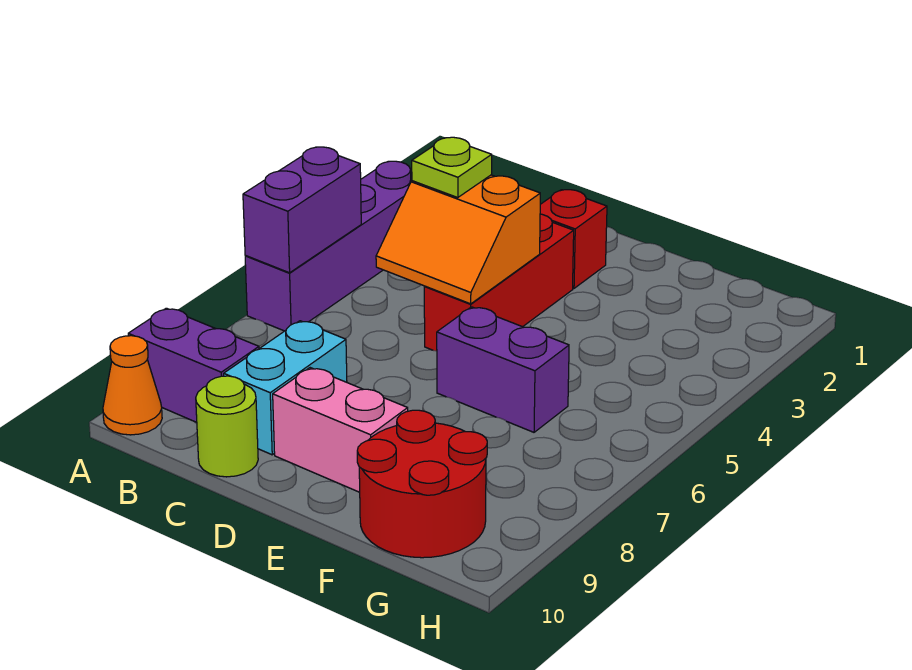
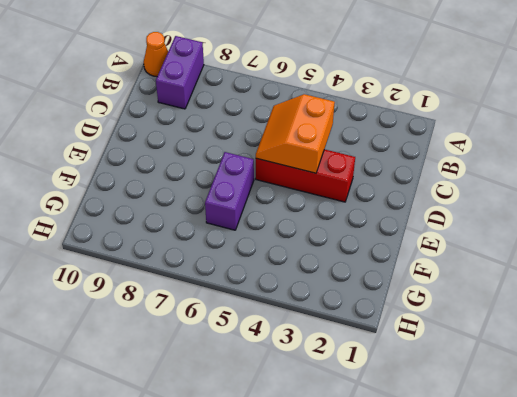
none -> purple 1x4 brick [245,161,412,331]
none -> cyan 1x2 brick [224,321,347,455]
none -> lime 1x1 round brick [196,376,258,477]

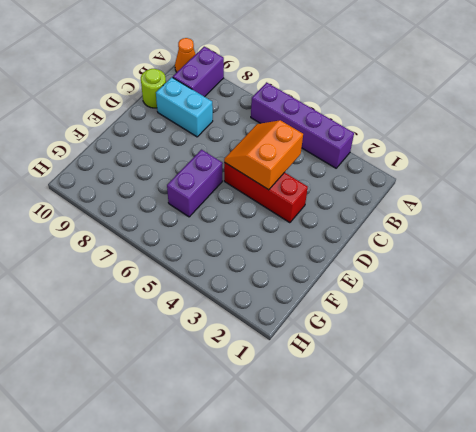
none -> red 1x1 brick [540,190,607,288]
none -> pink 1x2 brick [273,368,408,492]
none -> red 2x2 round brick [357,410,487,558]

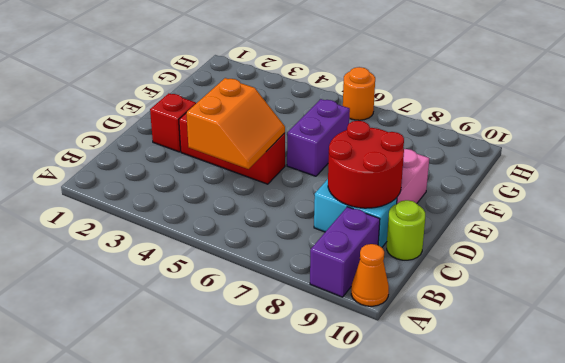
red 2x2 round brick [328,121,404,208] -> red 2x2 round brick moved to [357,410,487,558]
orange 1x1 round brick [343,67,375,120] -> none
none -> purple 1x4 brick [245,161,412,331]
none -> purple 1x2 brick [243,147,361,273]
none -> lime 1x1 plate [412,137,492,198]

